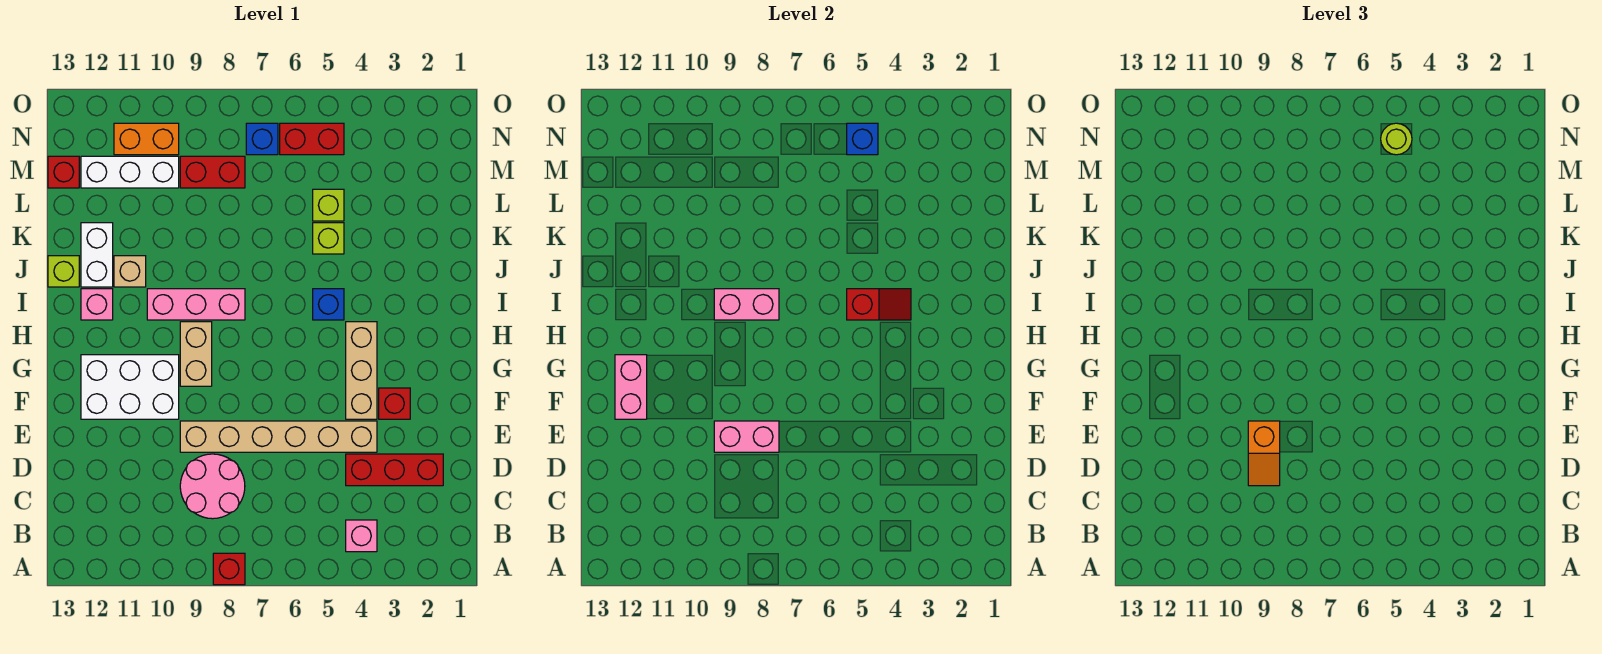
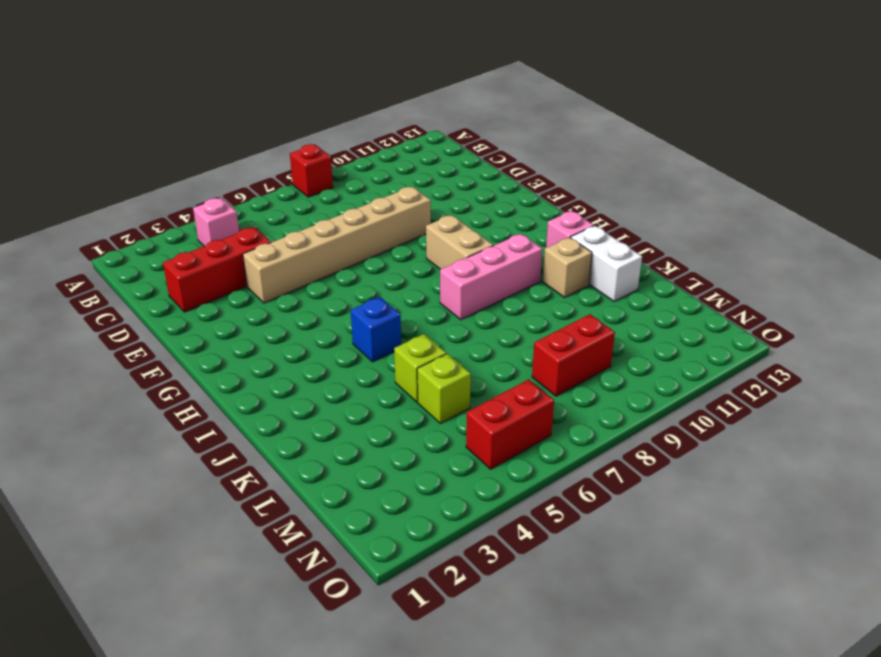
none -> pink 2x2 round brick [180,454,245,519]
none -> red 1x1 brick [379,388,410,419]
none -> tan 1x3 brick [346,322,377,419]
none -> white 2x3 brick [81,355,179,419]

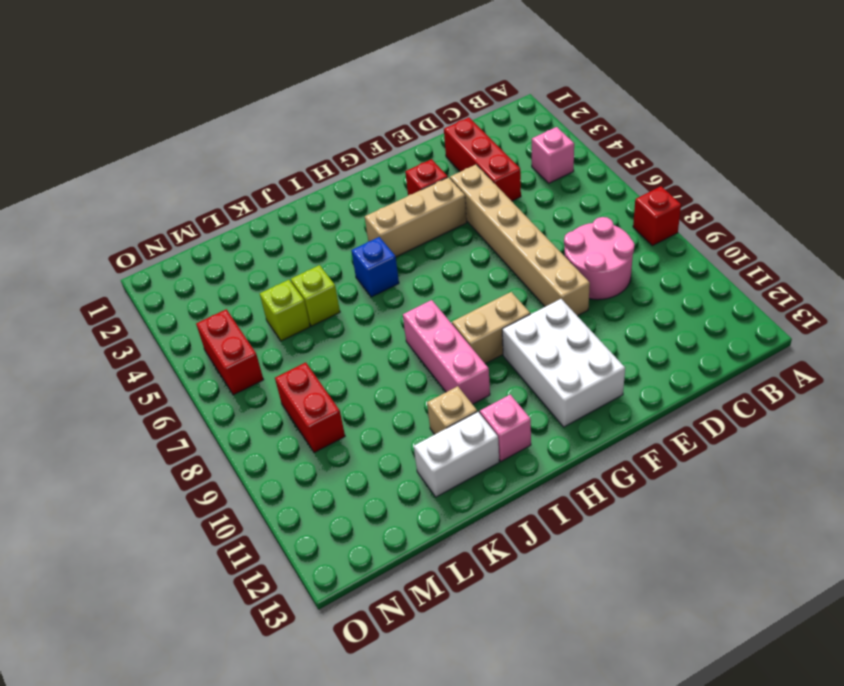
none -> lime 1x1 brick [48,256,79,287]
none -> white 1x3 brick [81,156,179,188]
none -> red 1x1 brick [48,156,79,188]
none -> blue 1x1 brick [246,123,278,155]

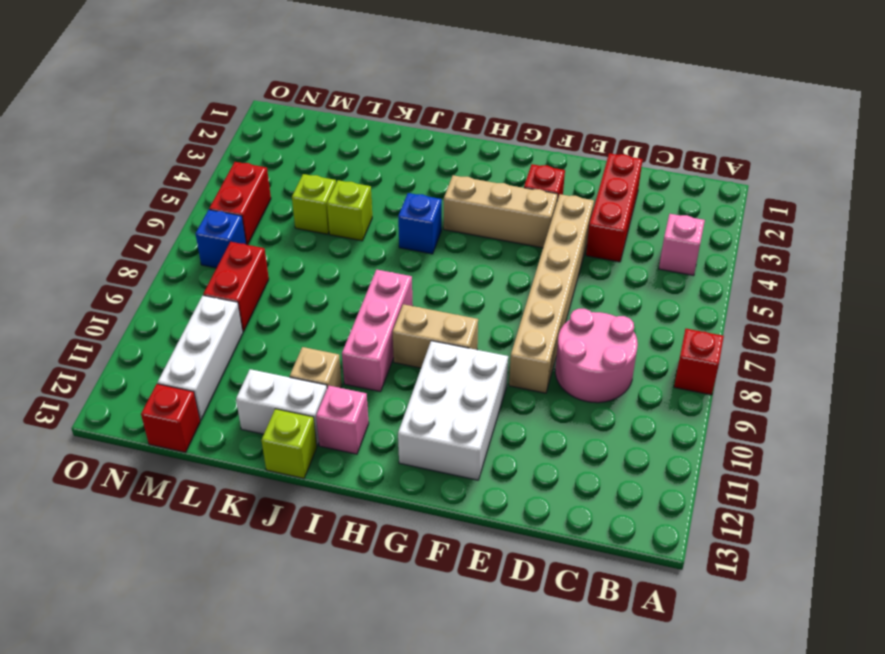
none -> orange 1x2 brick [114,123,179,155]
none -> pink 1x2 brick [714,421,779,452]
none -> pink 1x2 brick [615,355,647,419]
none -> red 1x2 slope [847,289,911,320]

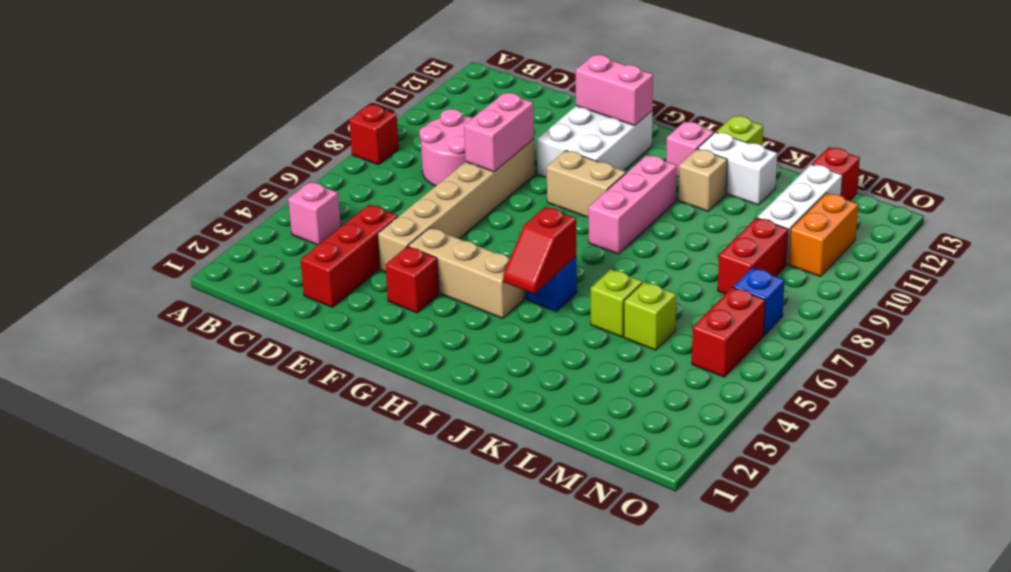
none -> pink 1x2 brick [714,289,779,320]
none -> blue 1x1 brick [847,123,878,155]
none -> orange 1x2 slope [1248,421,1280,486]
none -> lime 1x1 round brick [1381,123,1412,155]

